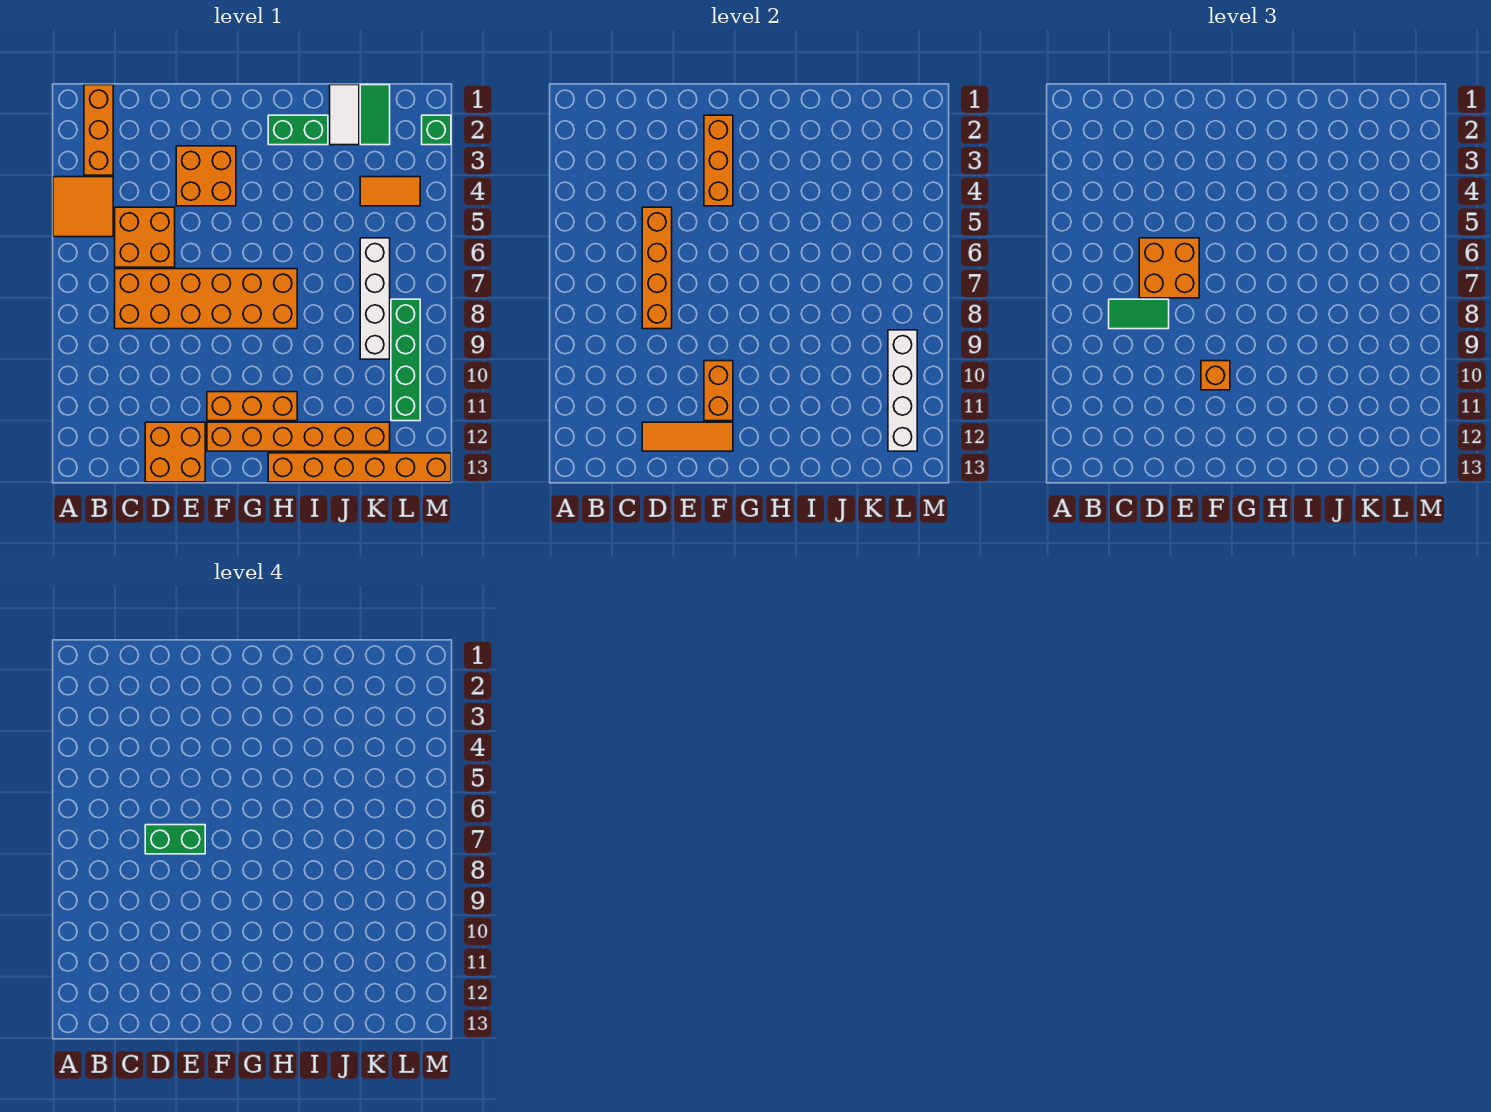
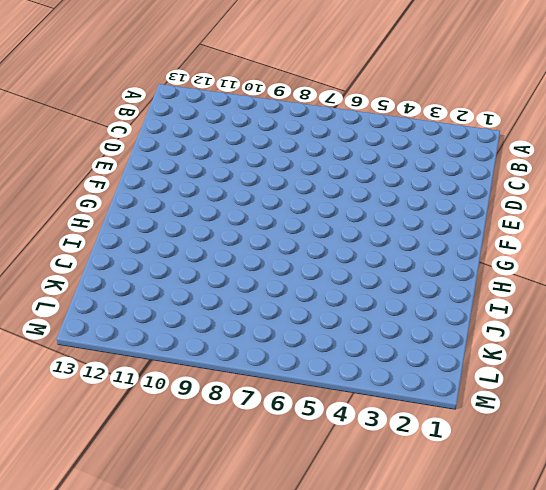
none -> orange 2x2 tile [53,177,113,237]
none -> orange 1x3 brick [84,85,113,175]
none -> orange 2x2 brick [115,207,175,267]

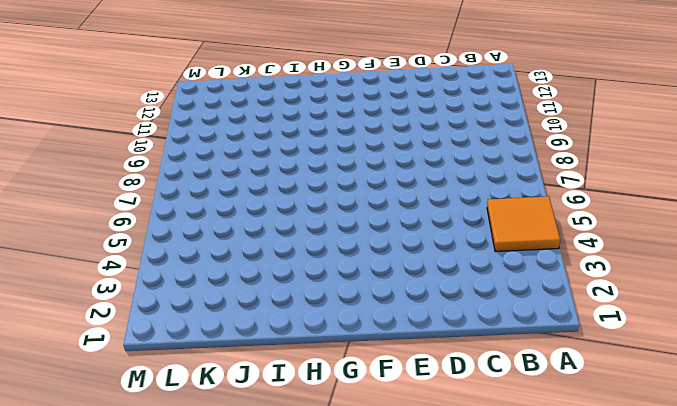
none -> orange 1x3 brick [84,85,113,175]
none -> orange 2x2 brick [115,207,175,267]
none -> orange 2x6 brick [115,269,297,329]

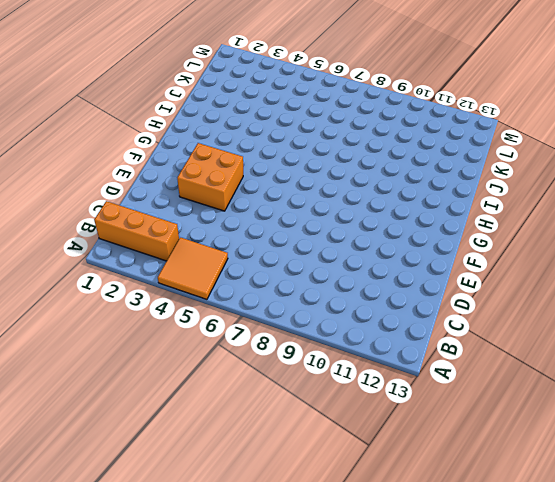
none -> orange 2x2 brick [115,207,175,267]
none -> orange 2x6 brick [115,269,297,329]
none -> orange 2x2 brick [145,422,205,482]

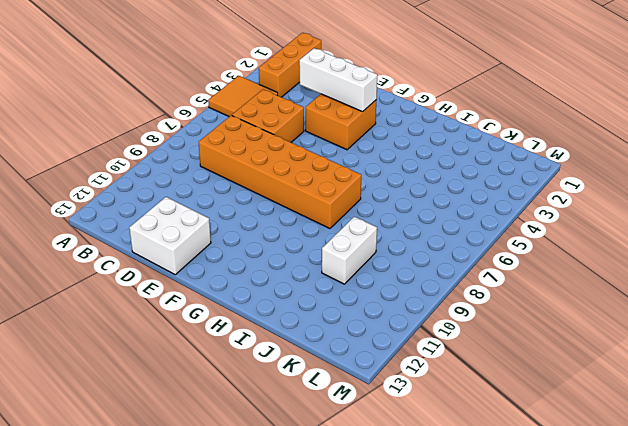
white 1x3 brick [299,48,377,112] -> orange 1x3 brick [704,115,733,206]
white 2x2 brick [129,197,211,275] -> orange 2x2 brick [145,422,205,482]
white 1x2 brick [322,217,377,284] -> none
none -> orange 1x3 brick [207,392,297,421]
none -> orange 1x6 brick [207,422,390,451]
none -> green 1x2 brick [268,115,328,145]

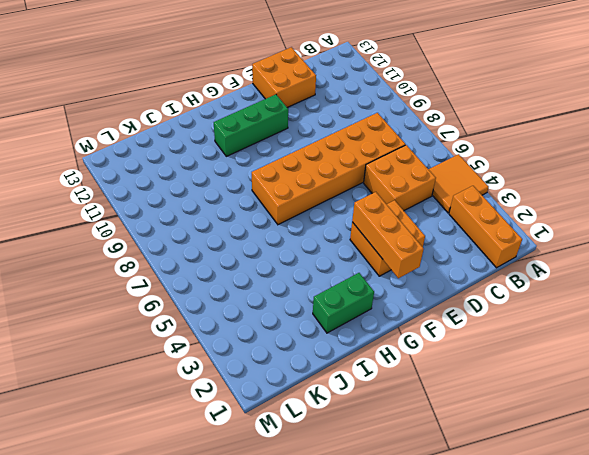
green 1x3 brick [214,94,288,156] -> orange 1x3 brick [207,392,297,421]
none -> orange 1x6 brick [207,422,390,451]
none -> orange 1x6 brick [268,453,451,482]
none -> white 1x2 tile [330,85,359,145]

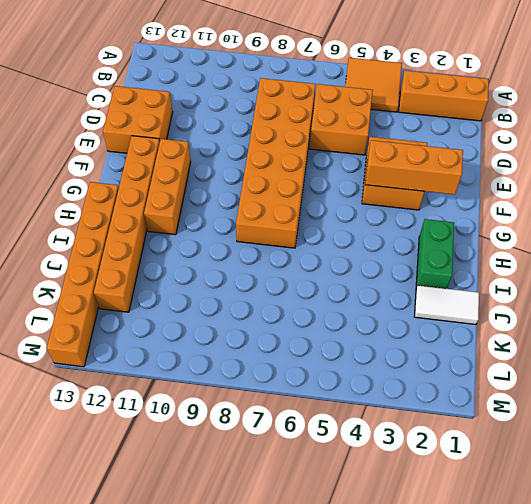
none -> green 1x2 tile [360,85,390,145]
none -> orange 1x2 tile [360,177,420,206]
none -> white 1x4 brick [360,238,390,359]

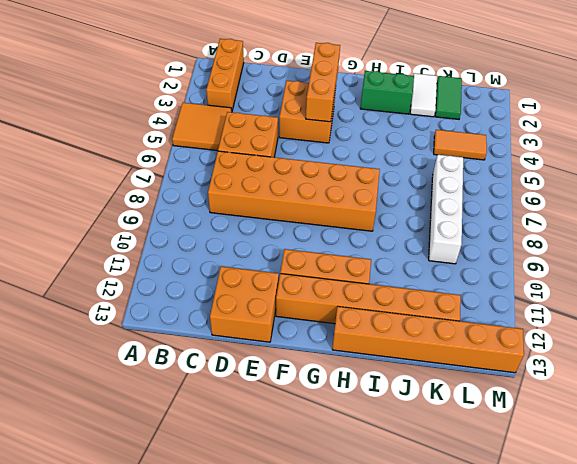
none -> green 1x4 brick [391,299,420,421]
none -> green 1x1 brick [422,115,451,145]
none -> orange 1x4 brick [642,207,672,329]

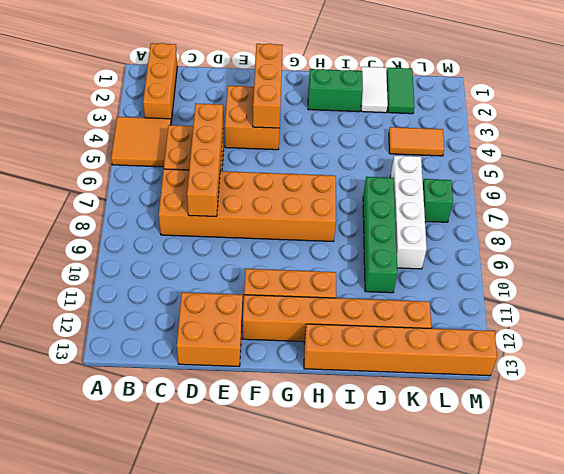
green 1x4 brick [363,177,397,293] -> green 1x4 brick moved to [391,299,420,421]
green 1x1 brick [423,179,453,222] -> green 1x1 brick moved to [422,115,451,145]
none -> orange 1x3 tile [642,422,733,451]
none -> orange 1x2 brick [704,361,733,421]
none -> white 1x4 brick [888,330,917,451]

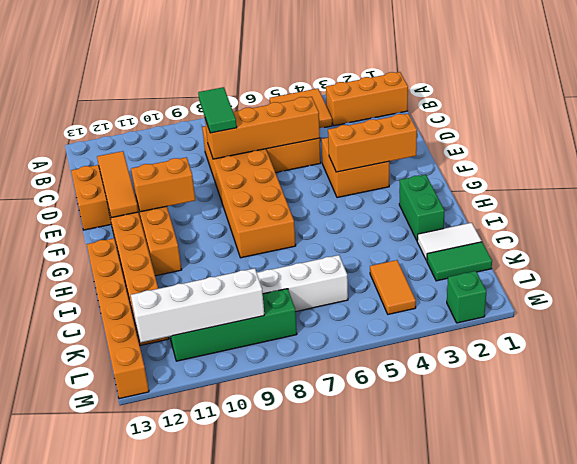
none -> orange 2x2 brick [1139,238,1199,298]
none -> orange 1x1 brick [1201,361,1230,390]
none -> green 1x2 brick [145,825,205,854]

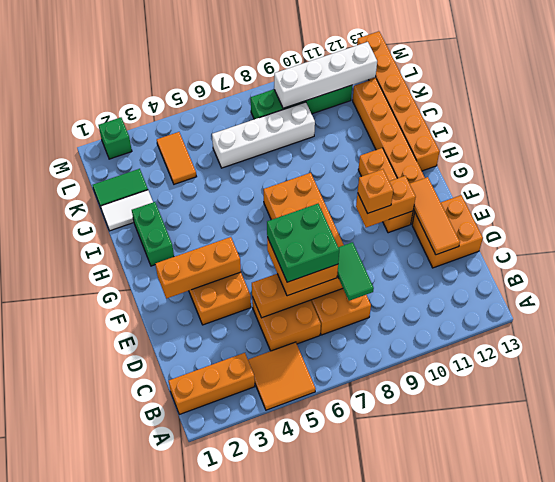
green 2x2 brick [267,204,339,282] -> green 1x2 brick [145,825,205,854]

